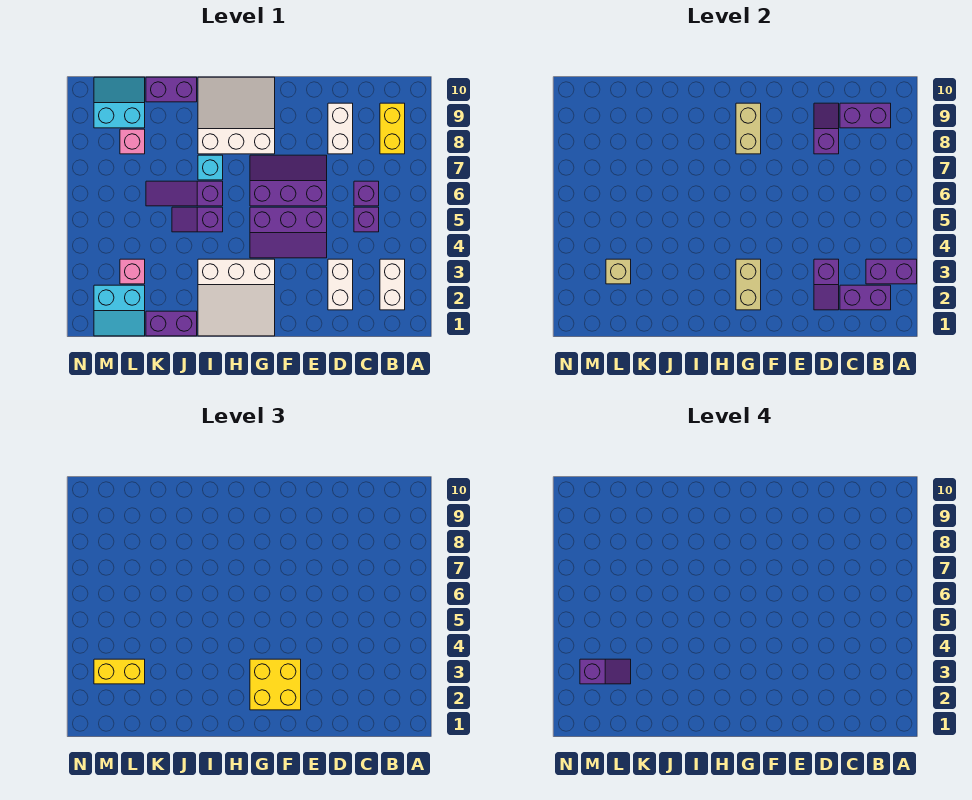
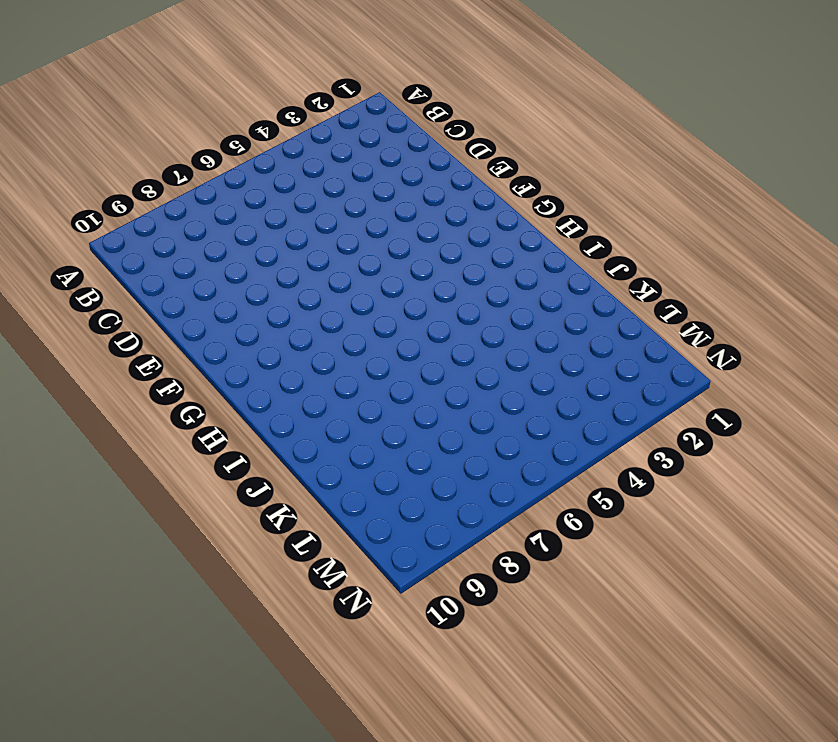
none -> white 1x2 brick [380,259,405,310]
none -> yellow 1x2 brick [380,103,405,154]
none -> purple 1x1 brick [354,207,379,232]
none -> purple 1x1 brick [354,181,379,206]

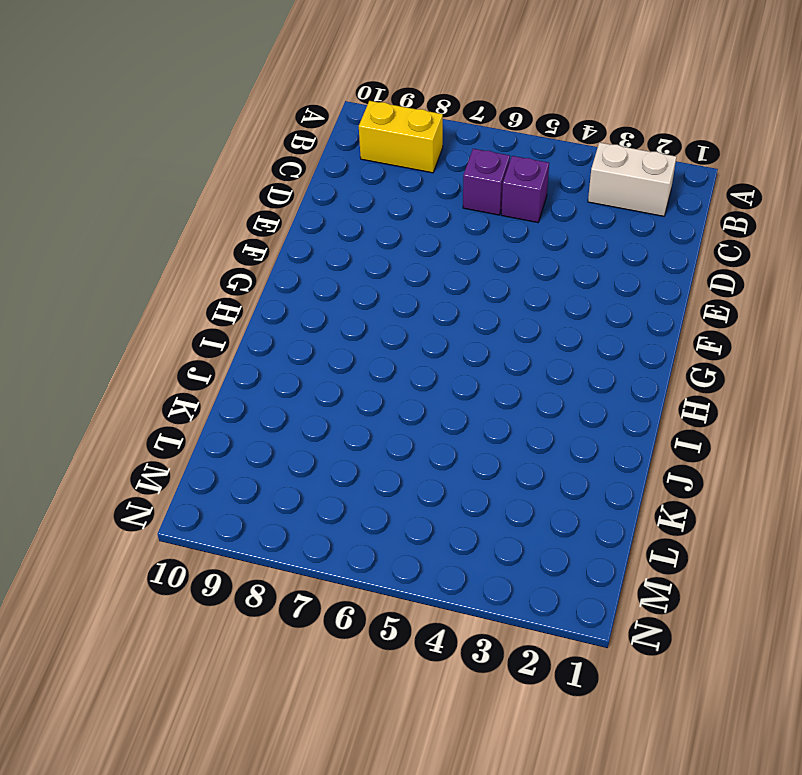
none -> white 1x2 brick [328,259,353,310]
none -> white 1x2 brick [328,103,353,154]
none -> purple 2x3 slope [250,207,327,258]
none -> purple 2x3 slope [250,155,327,206]

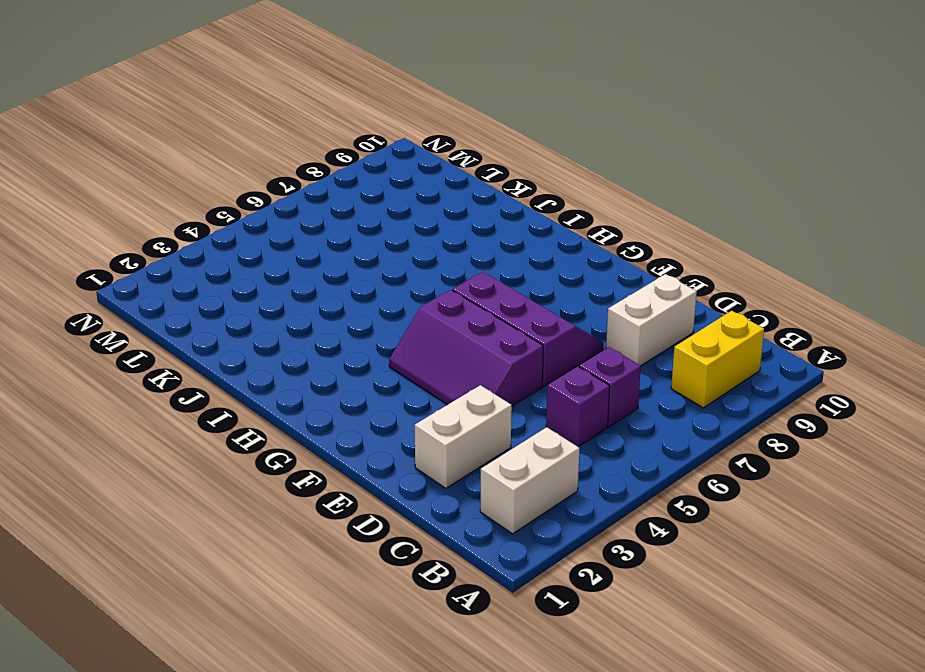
none -> white 3x3 slope [198,259,275,336]
none -> white 3x3 slope [198,77,275,154]
none -> purple 1x2 slope [172,207,223,232]
none -> purple 1x3 slope [146,181,223,206]

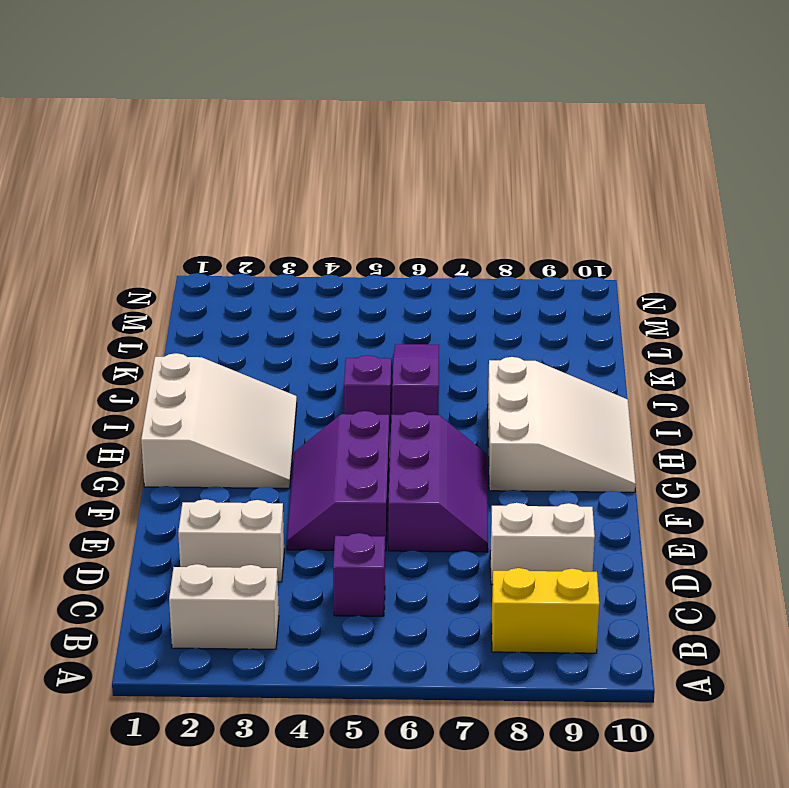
white 3x3 slope [141,353,297,488] -> white 3x3 slope turned to [198,259,275,336]
none -> purple 1x1 brick [354,181,379,206]
none -> cyan 1x1 brick [198,155,223,180]
none -> purple 1x2 brick [146,311,197,336]
none -> purple 1x2 brick [146,77,197,102]

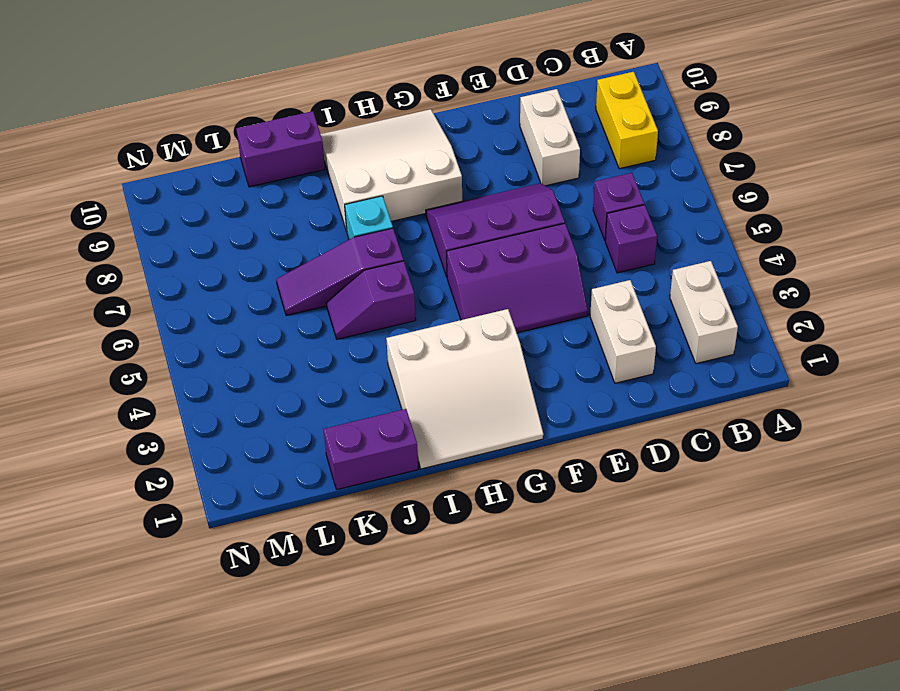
none -> cyan 2x2 slope [94,285,145,336]
none -> pink 1x1 brick [120,259,145,284]
none -> pink 1x1 brick [120,129,145,154]
none -> cyan 2x2 slope [94,77,145,128]

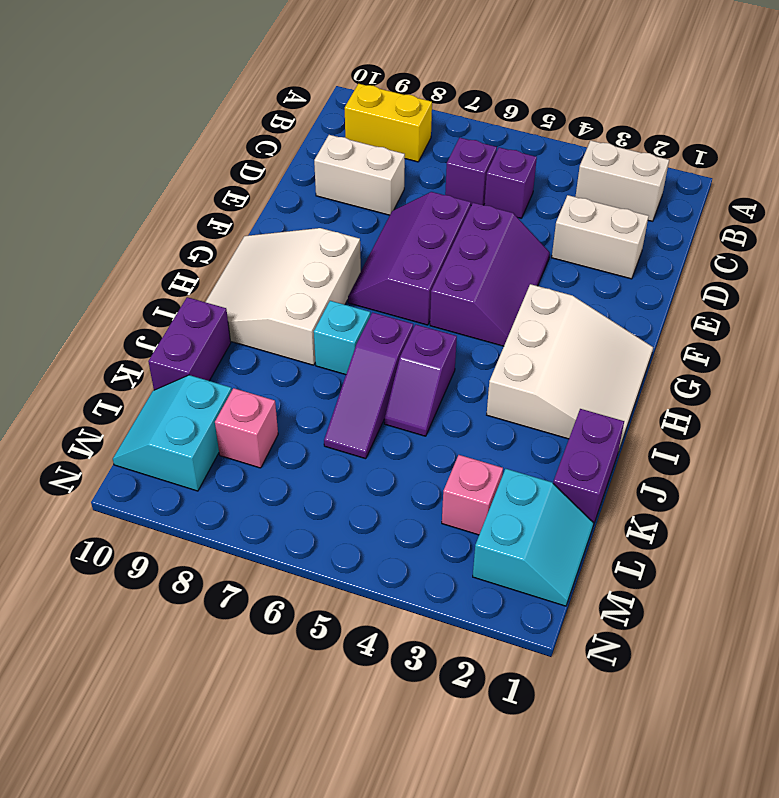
none -> purple 1x2 brick [866,259,917,284]
none -> purple 1x2 brick [840,285,891,310]
none -> purple 1x2 brick [840,103,891,128]
none -> purple 1x2 slope [814,259,839,310]

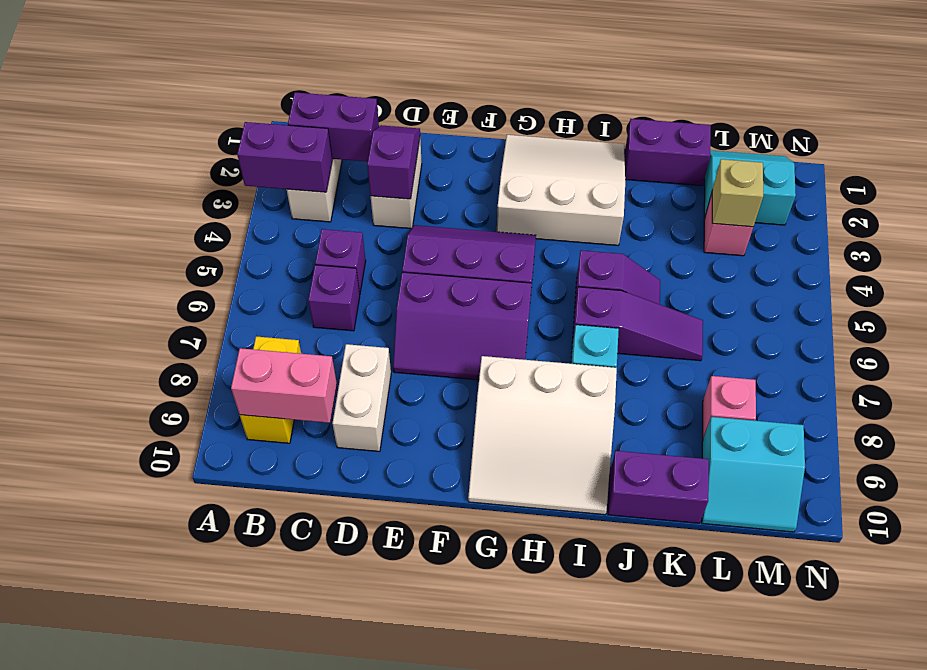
pink 1x2 brick [231,348,337,423] -> purple 1x2 brick [840,103,891,128]
none -> purple 1x2 slope [814,103,839,154]
none -> tan 1x2 brick [736,259,761,310]
none -> tan 1x2 brick [736,103,761,154]
none -> yellow 2x2 brick [250,659,301,710]

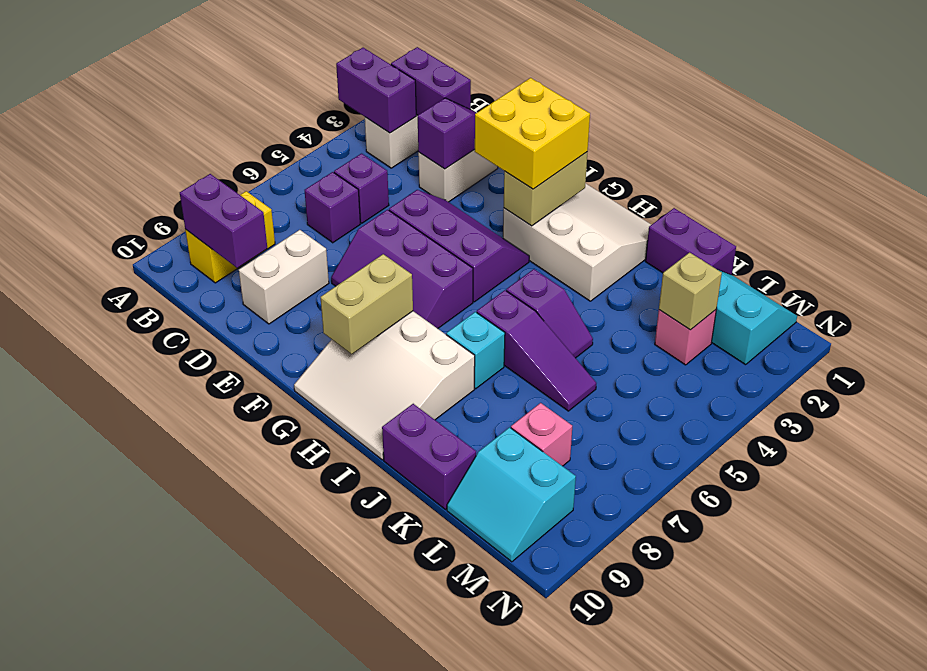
none -> purple 1x2 slope [814,103,839,154]
none -> yellow 1x2 brick [94,659,145,684]
none -> purple 1x2 slope [580,659,631,684]

